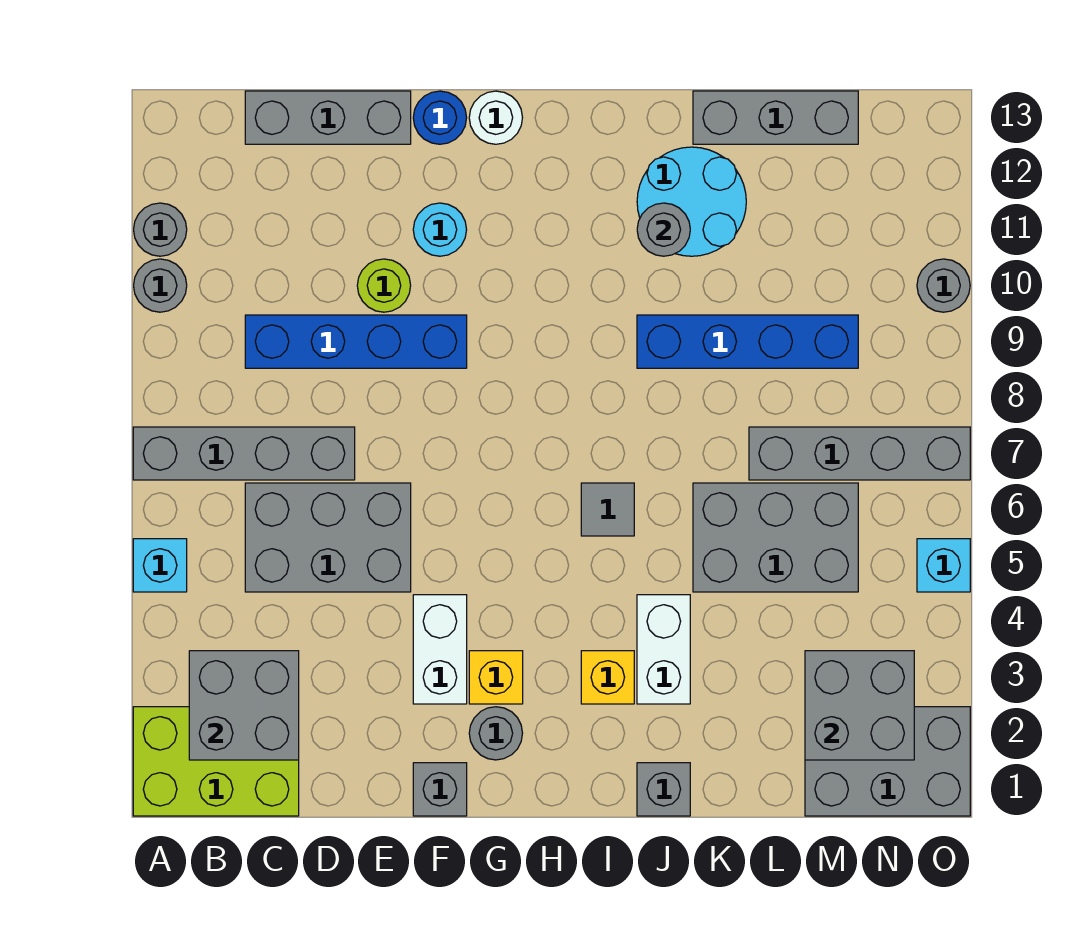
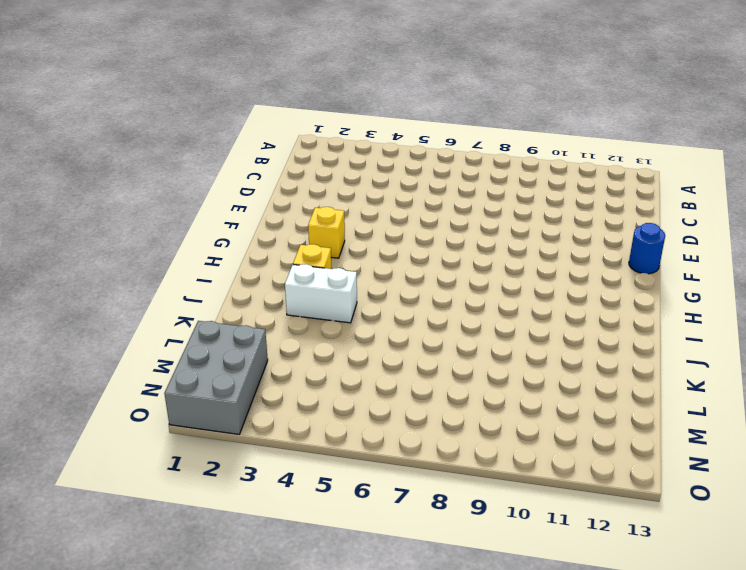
none -> lime 2x3 brick [133,707,299,816]
none -> cyan 1x1 brick [133,539,187,592]
none -> grey 1x4 brick [133,427,355,480]
none -> grey 1x1 round brick [134,259,187,312]

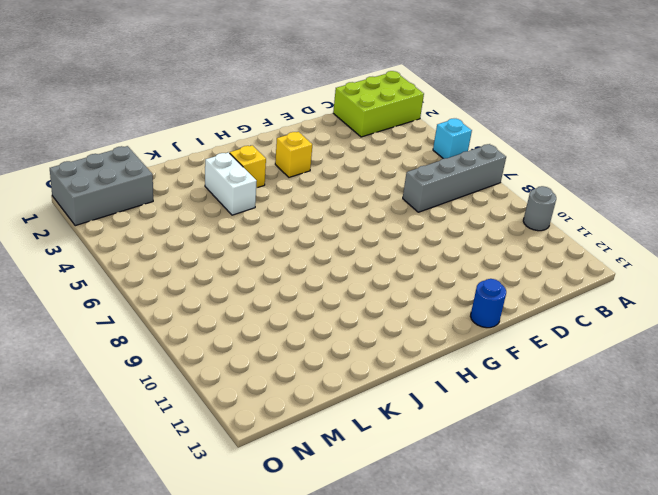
none -> grey 1x1 round brick [134,203,187,256]
none -> grey 2x3 brick [245,483,411,592]
none -> blue 1x4 brick [245,315,467,368]
none -> grey 1x3 brick [245,91,411,144]

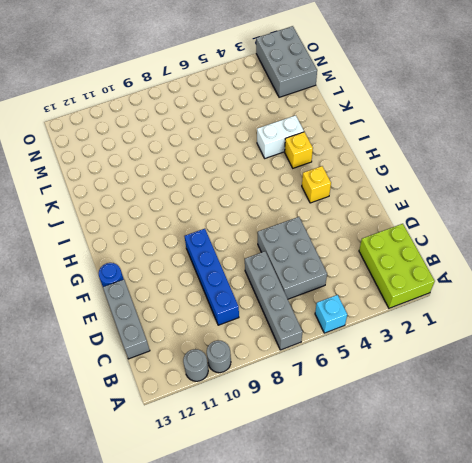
none -> lime 1x1 round brick [357,259,411,312]
none -> grey 1x1 brick [413,763,467,816]
none -> white 1x2 brick [413,595,467,704]
none -> cyan 1x1 round brick [413,203,467,256]

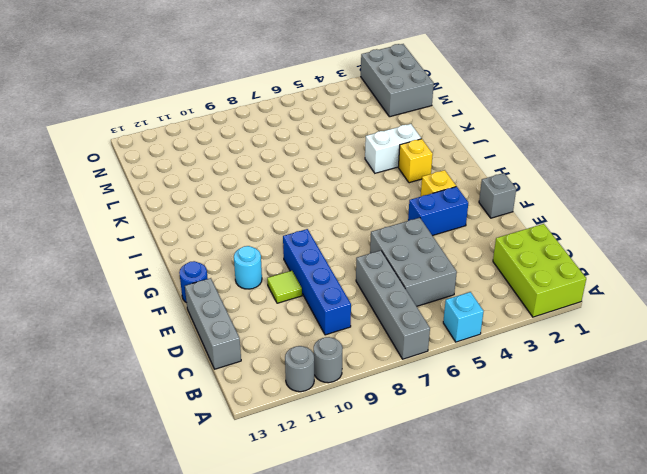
lime 1x1 tile [267,271,302,303] -> lime 1x1 round brick [357,259,411,312]
blue 1x2 brick [408,187,468,236] -> white 1x2 brick [413,595,467,704]
none -> grey 1x1 round brick [469,707,523,760]
none -> white 1x1 round brick [469,91,523,144]
none -> grey 1x1 tile [581,483,634,536]
none -> grey 1x1 brick [637,763,690,816]

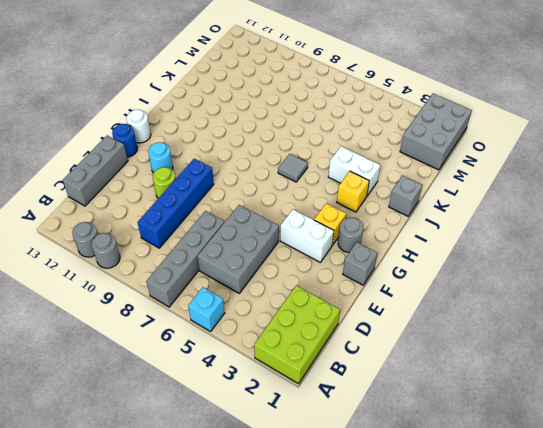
none -> blue 1x4 brick [637,315,858,368]
none -> cyan 2x2 round brick [637,147,746,256]
none -> grey 2x3 brick [693,483,858,592]
none -> grey 1x3 brick [693,91,858,144]

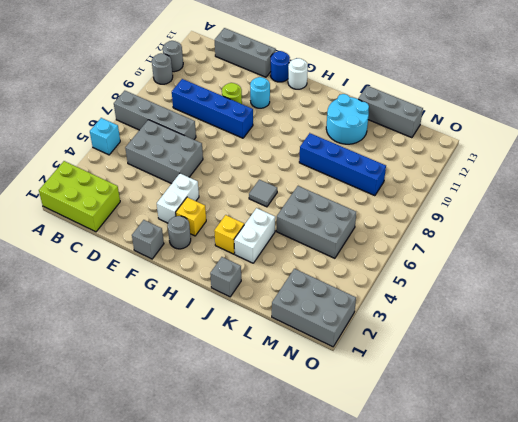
none -> grey 1x4 brick [749,427,970,480]
none -> cyan 1x1 brick [917,539,970,592]
none -> grey 1x1 round brick [917,259,970,312]
none -> grey 2x2 brick [189,651,299,760]

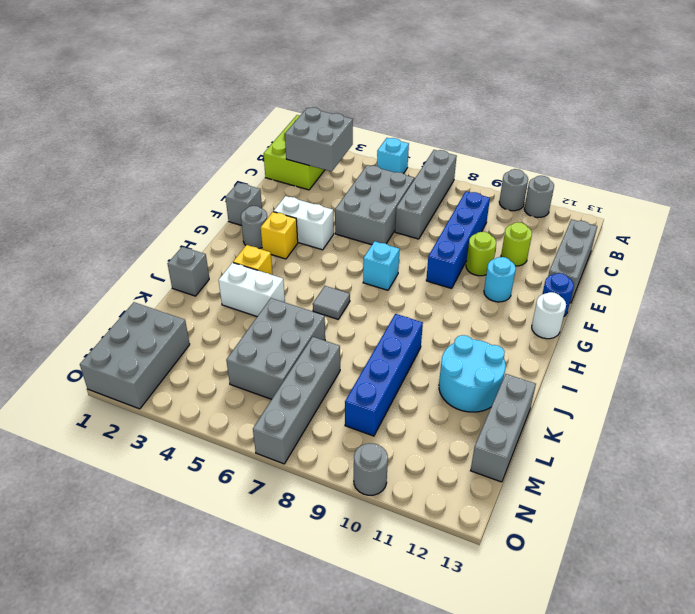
lime 1x1 round brick [501,222,532,266] -> none
cyan 1x1 brick [363,241,400,290] -> cyan 1x1 brick moved to [917,539,970,592]
none -> grey 1x1 round brick [637,203,690,256]
none -> grey 2x2 brick [805,651,914,760]

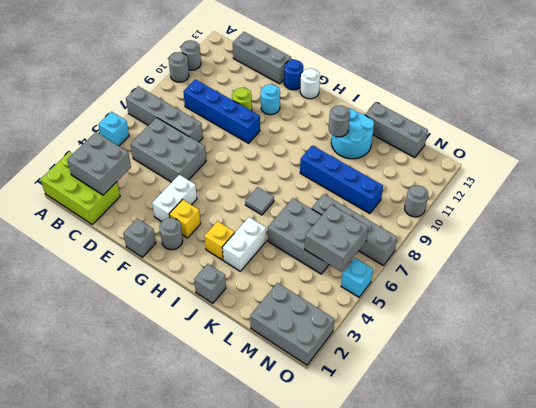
grey 2x2 brick [305,205,368,272] -> grey 2x2 brick moved to [805,651,914,760]

